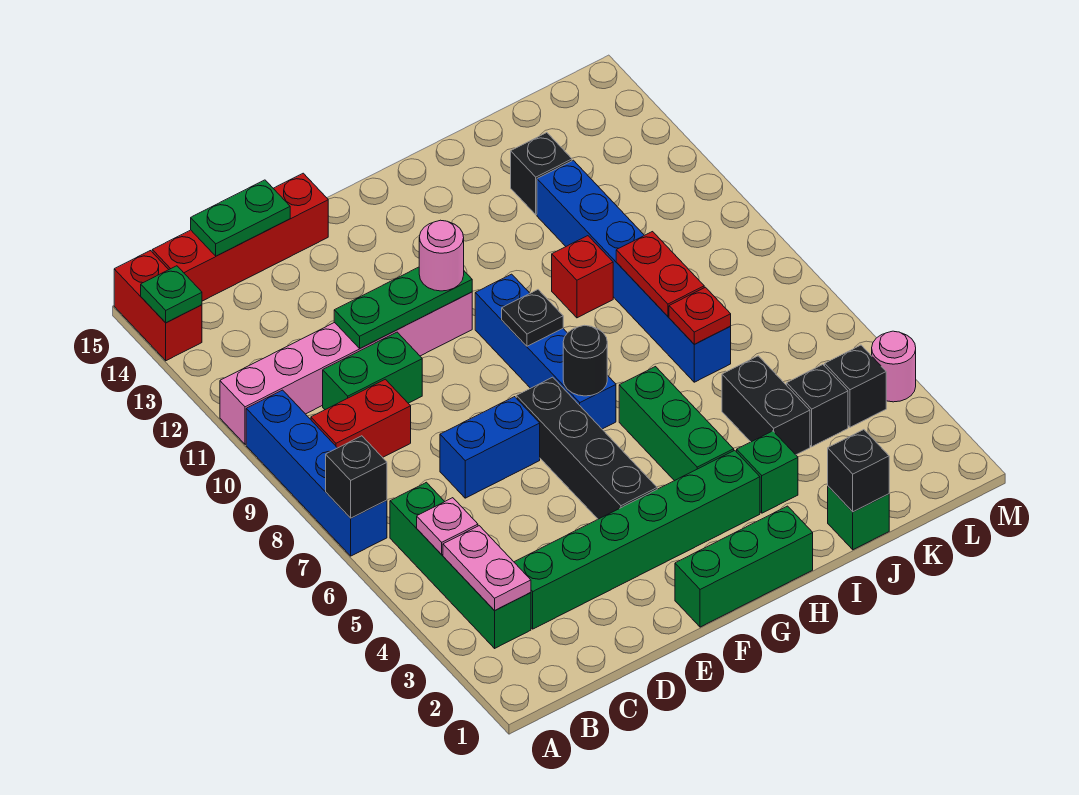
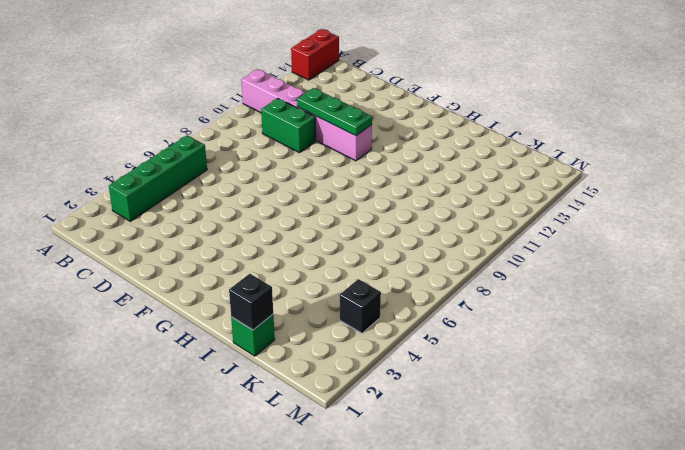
none -> blue 1x4 brick [246,390,387,556]
none -> red 1x2 brick [311,379,411,457]
none -> red 1x4 brick [152,173,328,301]
none -> green 1x6 brick [514,450,760,629]

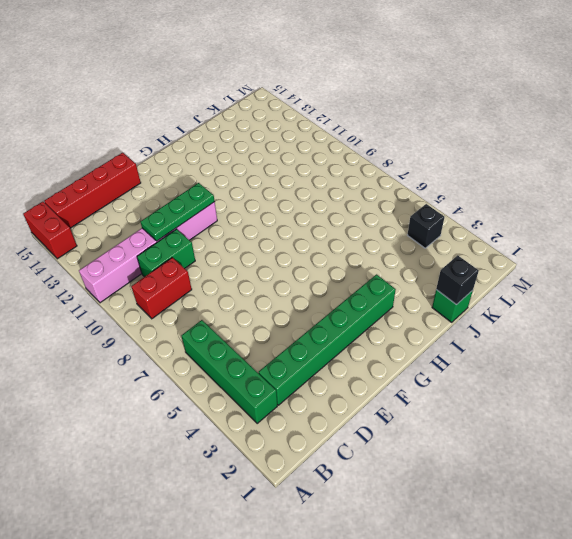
none -> blue 1x4 brick [246,390,387,556]
none -> blue 1x2 brick [440,397,540,498]
none -> green 1x3 brick [675,506,813,627]
none -> black 1x4 brick [516,377,657,519]

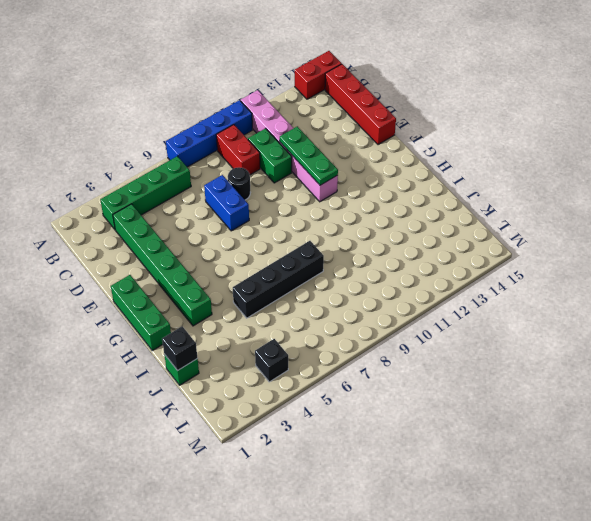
black 1x1 round brick [228,167,250,200] -> black 1x1 round brick moved to [563,325,607,396]
black 1x4 brick [233,241,324,318] -> black 1x4 brick moved to [516,377,657,519]
none -> blue 1x4 brick [475,274,616,429]
none -> green 1x3 brick [619,367,734,481]
none -> green 1x1 brick [737,431,798,513]
none -> red 1x1 brick [552,236,613,318]

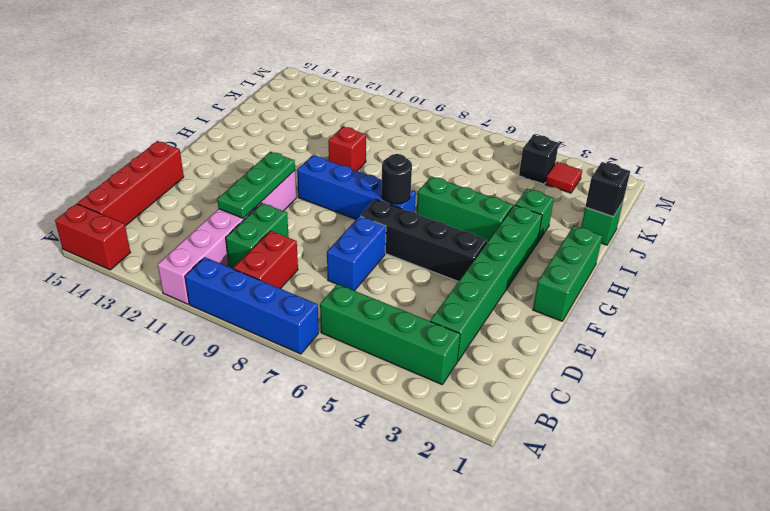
red 1x1 tile [545,162,582,193] -> none
none -> black 1x2 brick [722,356,810,455]
none -> blue 1x6 brick [537,160,731,382]
none -> black 1x1 brick [511,133,572,215]
none -> black 1x1 brick [787,365,848,447]

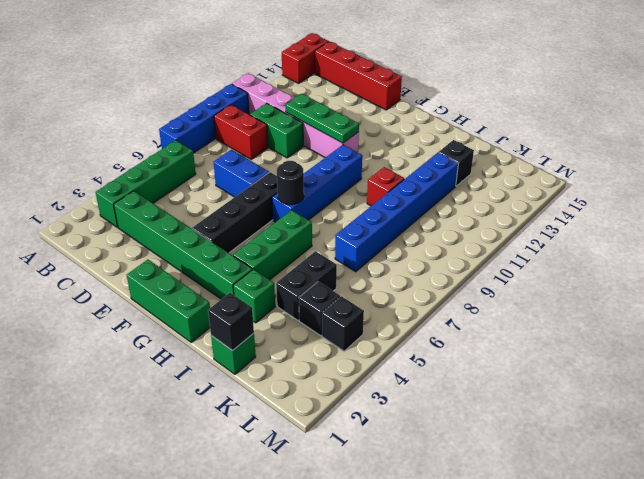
none -> pink 1x1 round brick [872,331,916,402]
none -> black 1x1 brick [326,436,387,518]
none -> green 1x1 plate [141,266,202,323]
none -> pink 1x2 plate [443,526,531,611]

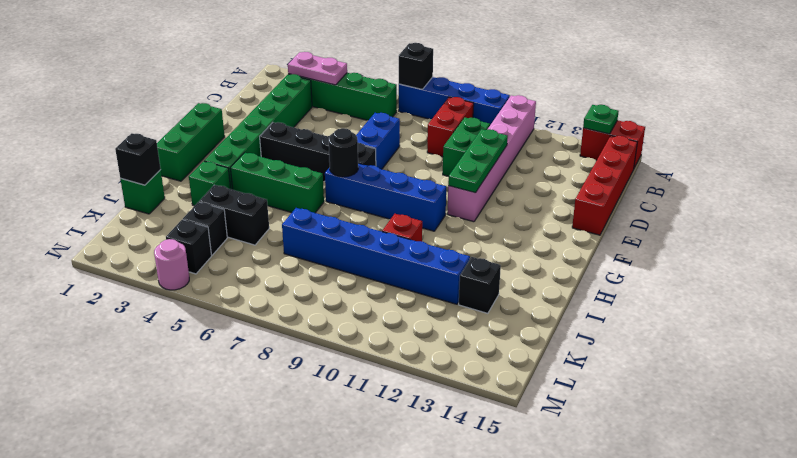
none -> pink 1x1 plate [417,498,478,555]
none -> green 1x2 plate [191,180,290,256]
none -> black 1x1 plate [502,290,563,346]
none -> red 1x1 plate [669,287,731,344]

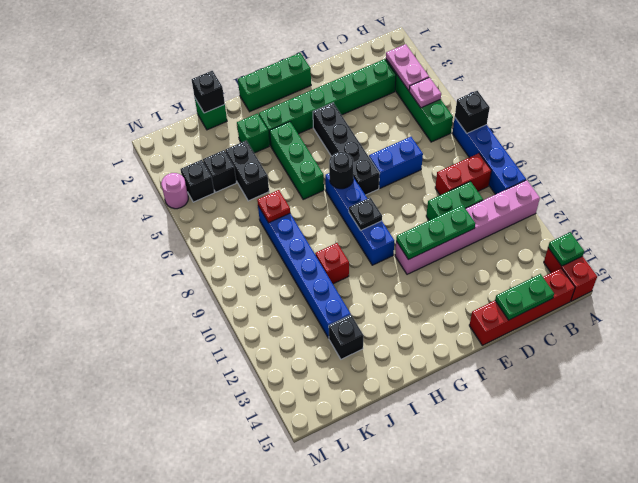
none -> red 1x2 plate [616,232,704,316]
none -> pink 1x1 round brick [419,220,464,291]

